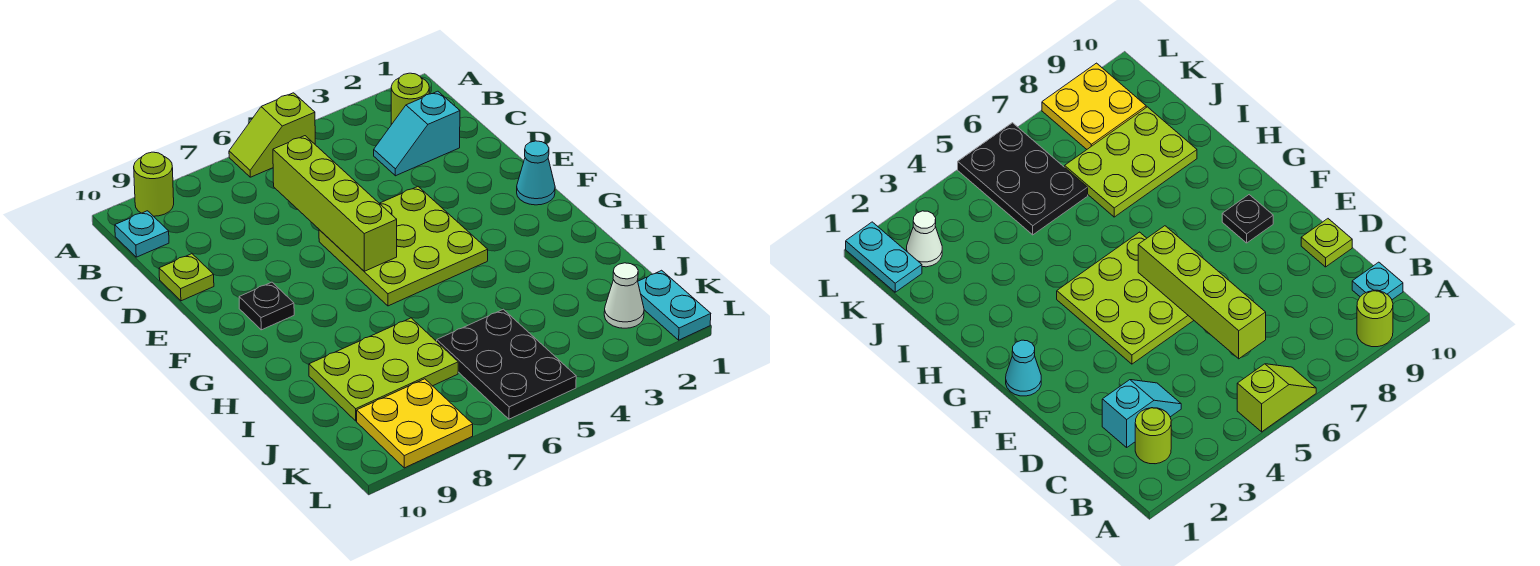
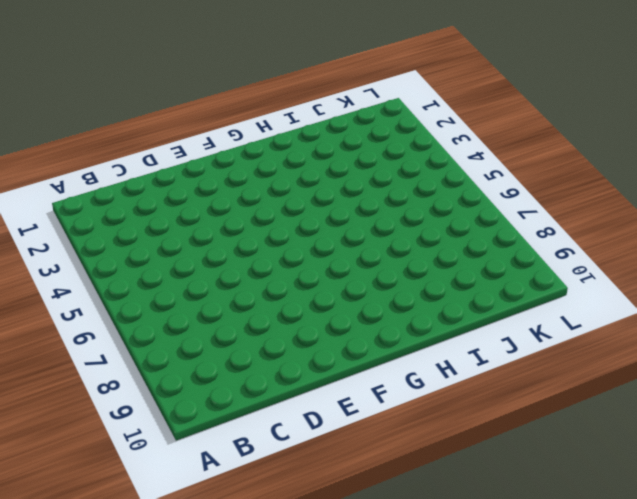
none -> lime 1x2 slope [229,93,315,177]
none -> lime 1x1 round brick [134,152,174,216]
none -> lime 1x1 round brick [391,73,429,125]

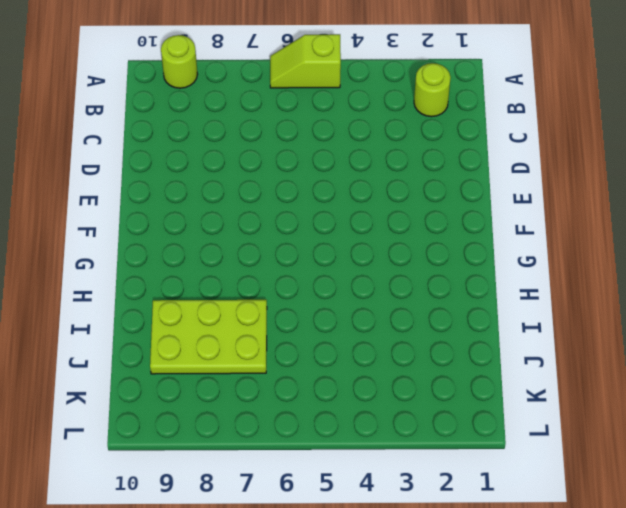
none -> cyan 1x1 plate [115,211,169,257]
none -> cyan 1x2 slope [374,91,460,176]
none -> lime 1x1 plate [159,254,214,301]

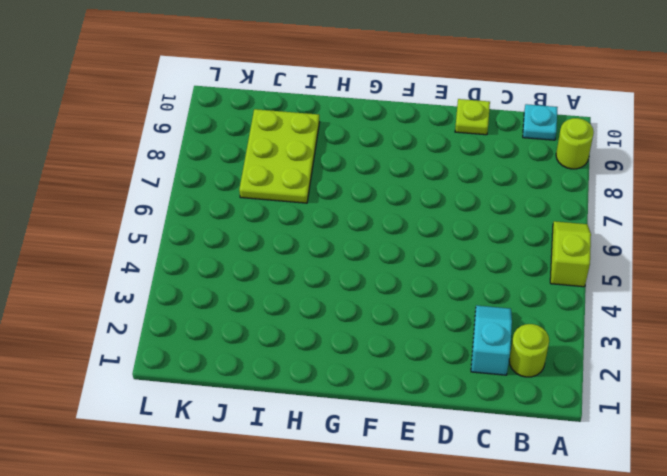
none -> lime 3x3 plate [319,186,488,306]
none -> cyan 1x1 cone [517,141,555,205]
none -> black 1x1 plate [239,282,294,330]

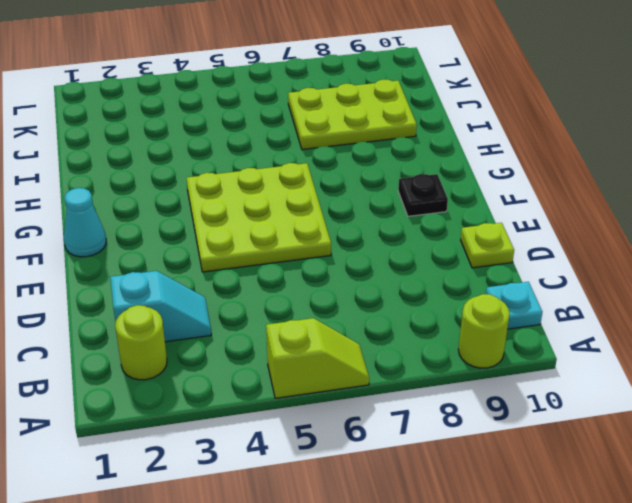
none -> black 2x3 plate [437,309,576,419]
none -> cyan 1x2 plate [638,270,711,340]
none -> white 1x1 cone [604,263,644,328]

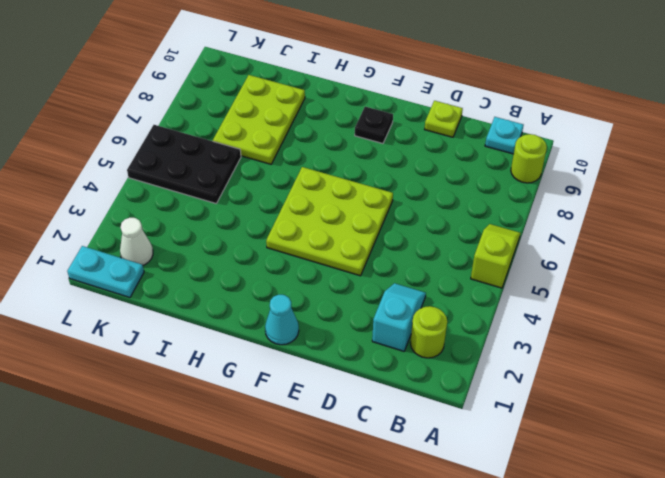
none -> yellow 2x2 plate [357,379,473,468]
none -> lime 1x4 brick [273,136,397,271]

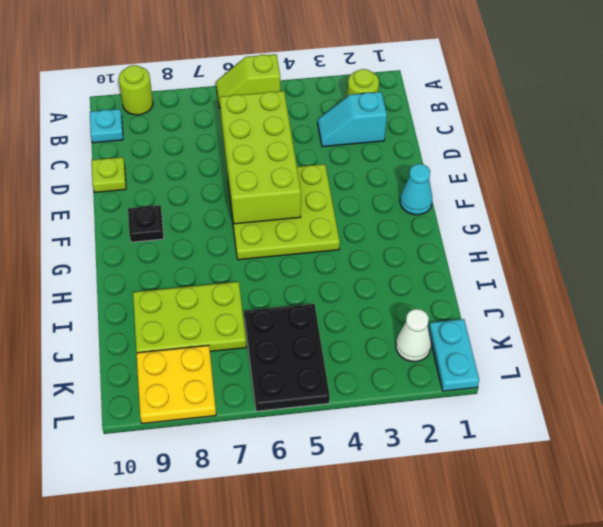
lime 2x4 brick [220,91,301,224] -> lime 1x4 brick [273,136,397,271]

